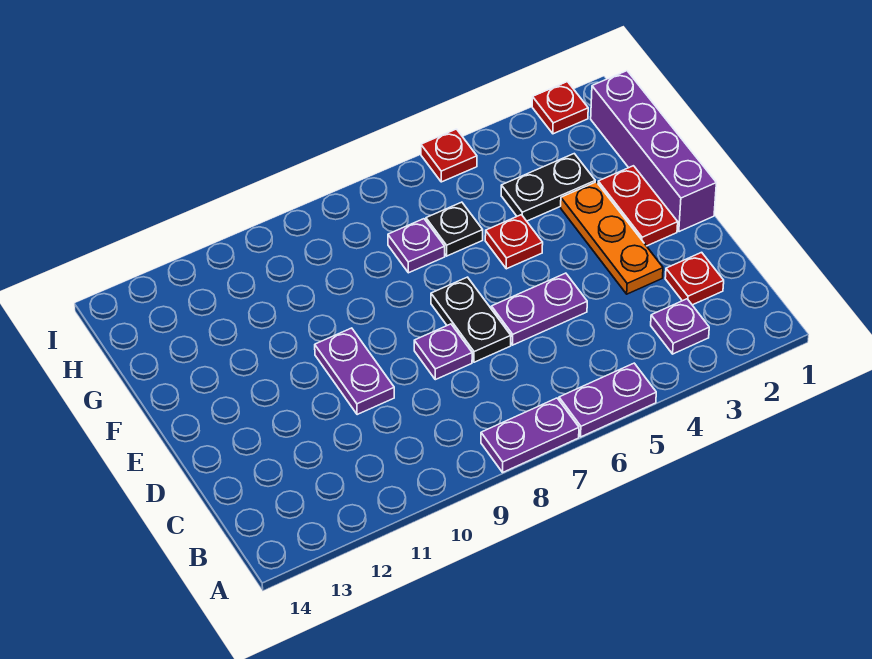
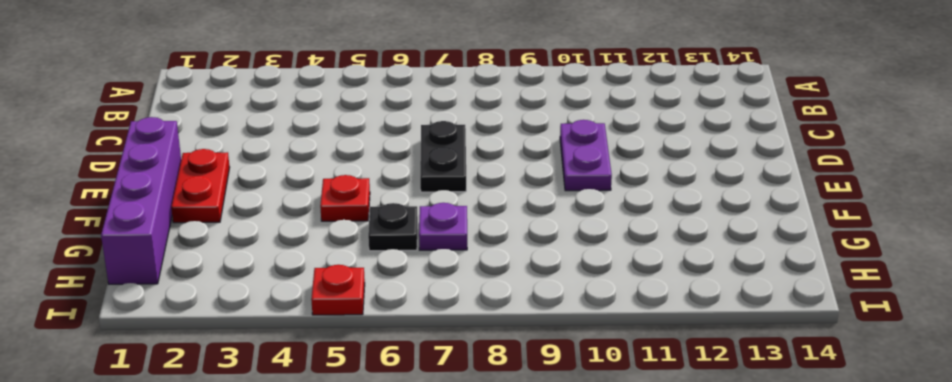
none -> purple 1x2 plate [559,363,656,437]
none -> purple 1x2 plate [481,398,579,472]
none -> purple 1x1 plate [651,299,709,354]

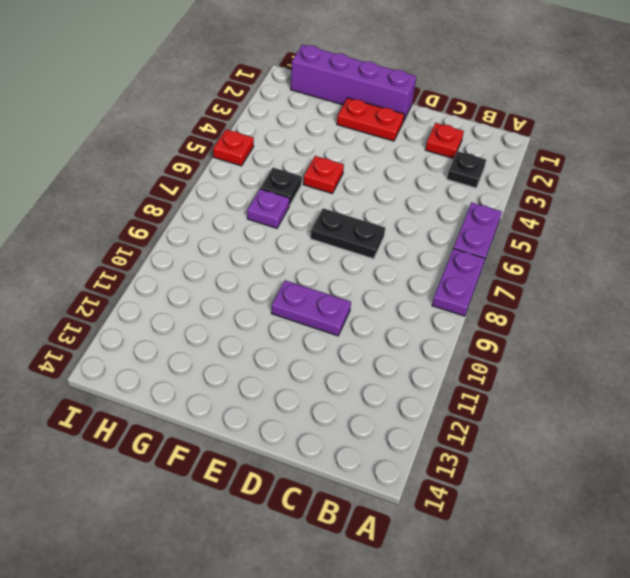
black 1x1 plate [447,151,486,188] -> purple 1x1 plate [651,299,709,354]
none -> orange 1x3 plate [561,182,663,294]
none -> purple 1x2 plate [491,273,587,345]
none -> purple 1x1 plate [414,324,472,380]

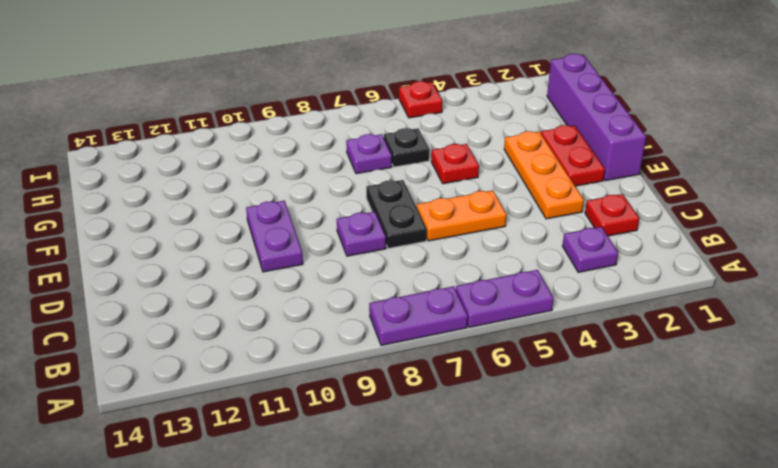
orange 1x2 plate [417,190,506,241] -> purple 1x2 plate [491,273,587,345]
none -> black 1x2 plate [501,154,595,221]
none -> red 1x1 plate [532,82,588,134]

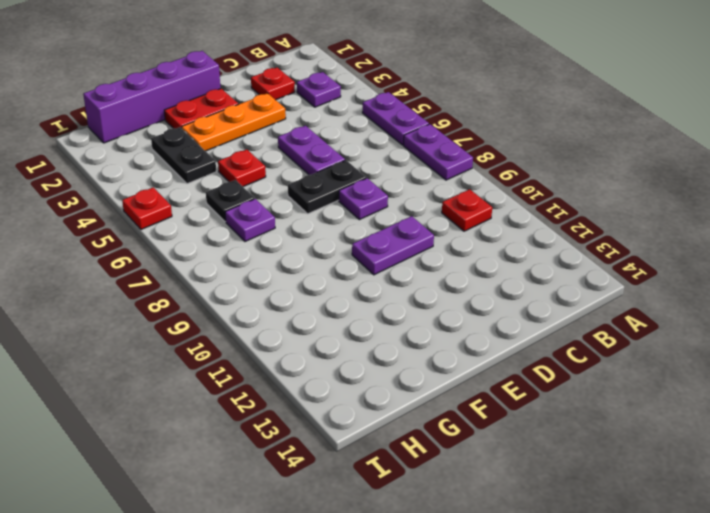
red 1x1 plate [442,189,492,231] -> red 1x1 plate moved to [532,82,588,134]

